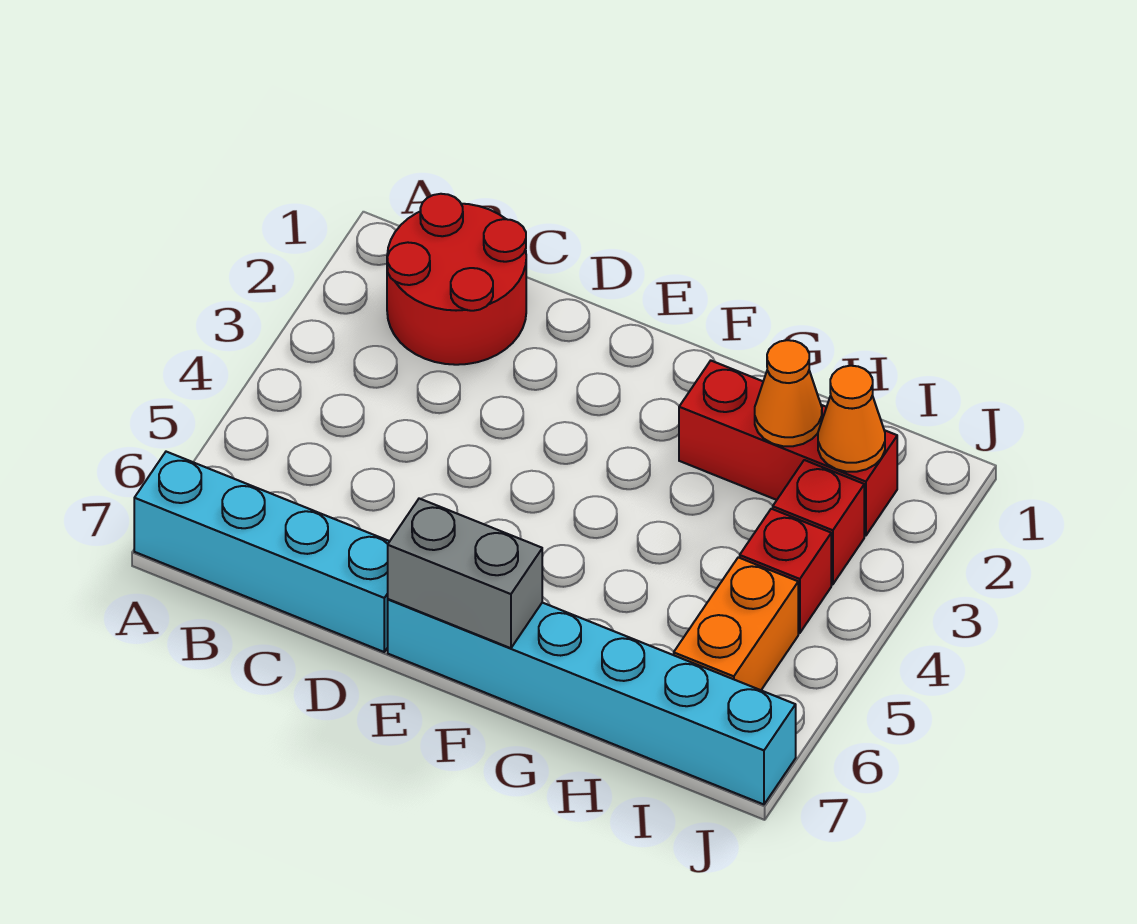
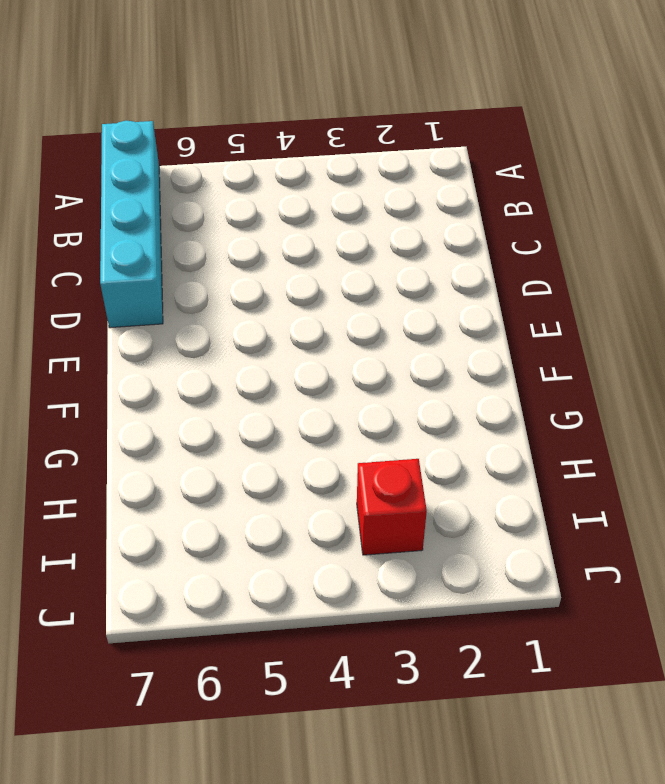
none -> red 2x2 round brick [387,194,526,365]
none -> cyan 1x6 brick [388,599,796,804]

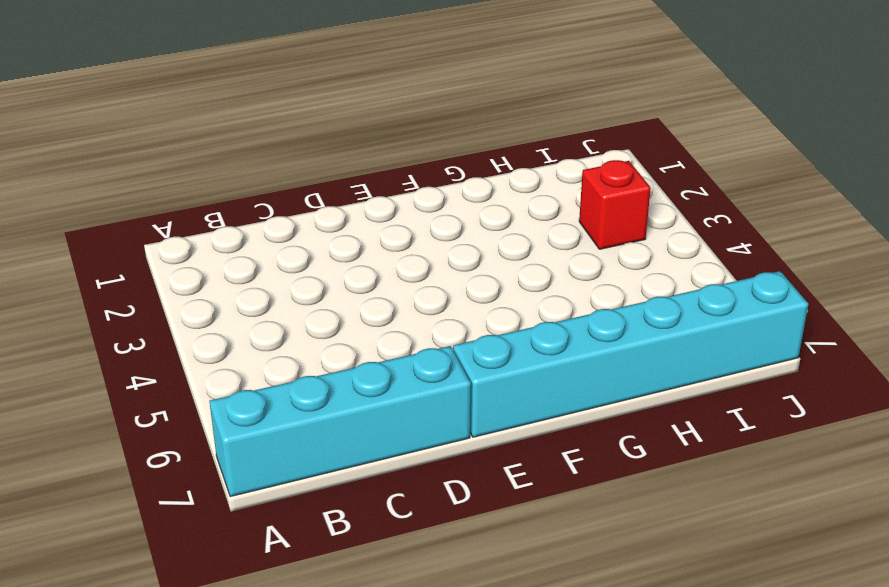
none -> red 2x2 round brick [387,194,526,365]
none -> red 1x3 brick [679,361,897,536]

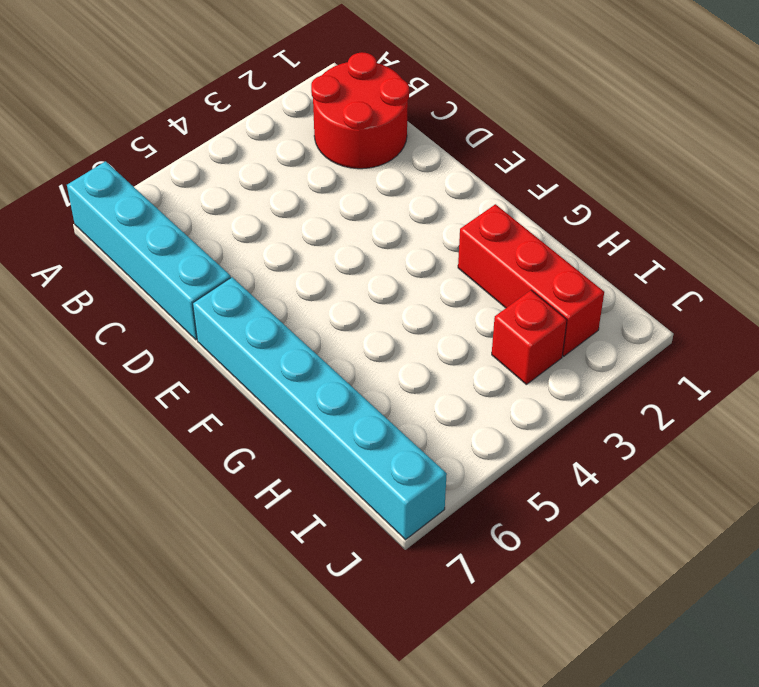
none -> red 1x1 brick [740,509,831,633]
none -> orange 1x2 brick [674,557,798,690]

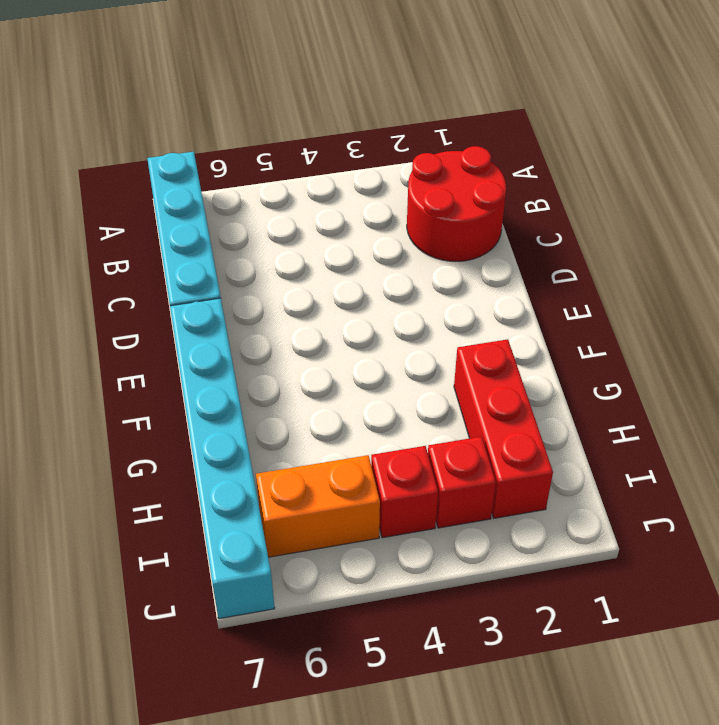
none -> grey 1x2 brick [388,499,542,648]
none -> orange 1x1 cone [755,340,822,446]

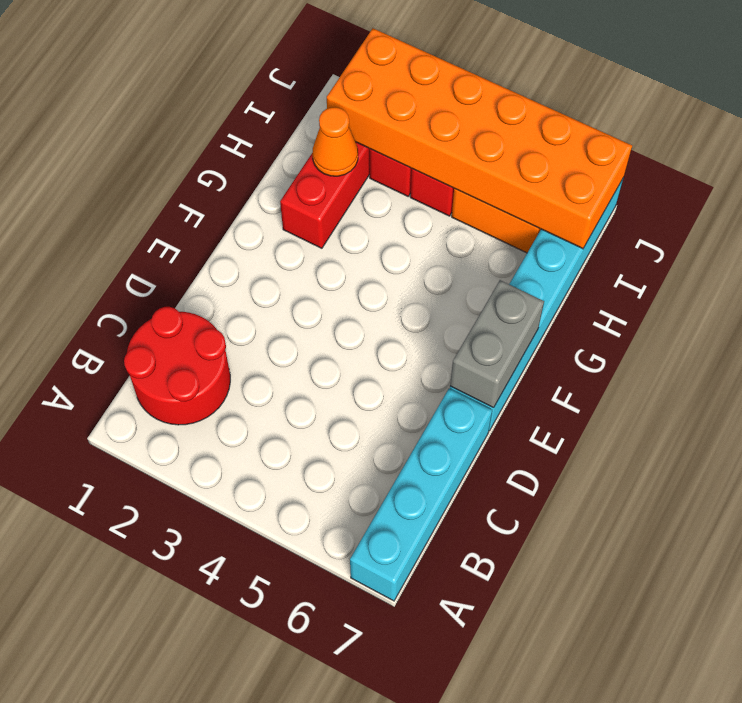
orange 2x6 brick [327,28,632,249] -> orange 1x1 cone [818,366,885,472]

